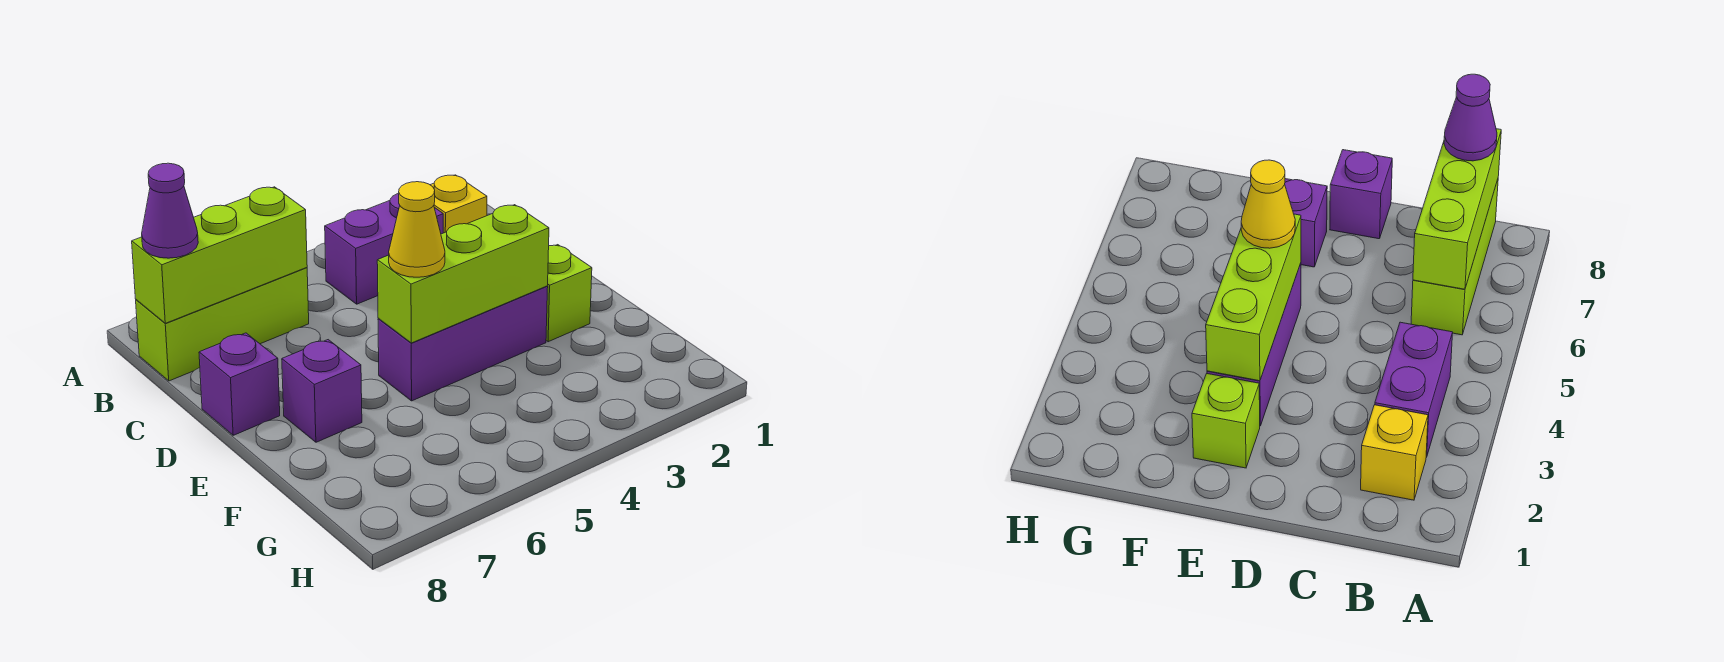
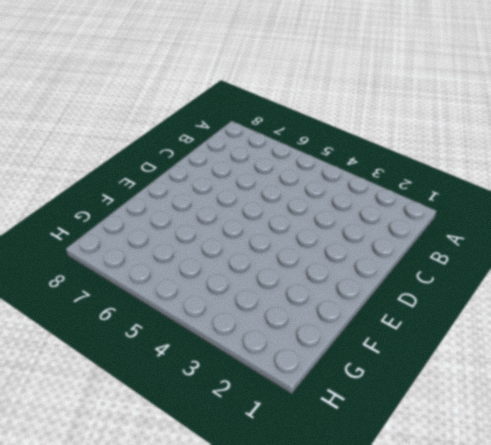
none -> yellow 1x1 brick [431,175,487,233]
none -> purple 1x2 brick [325,194,443,304]

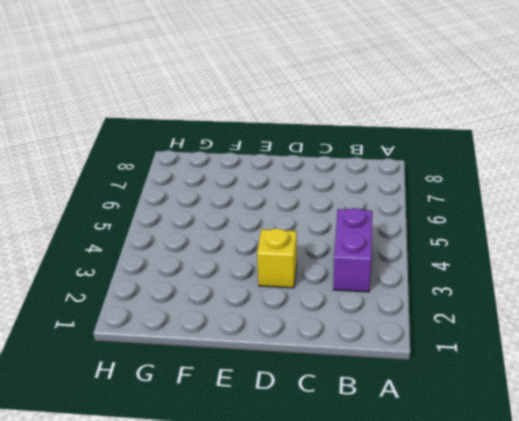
yellow 1x1 brick [257,228,297,288] -> yellow 1x1 brick moved to [431,175,487,233]
none -> lime 1x3 brick [136,268,309,381]
none -> purple 1x1 brick [199,333,280,435]

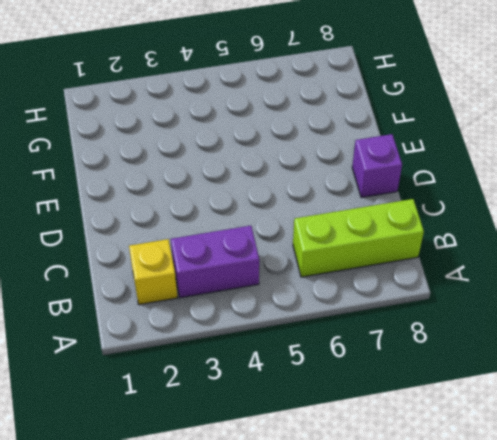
none -> lime 1x1 brick [546,245,592,342]
none -> purple 1x3 brick [378,286,548,401]

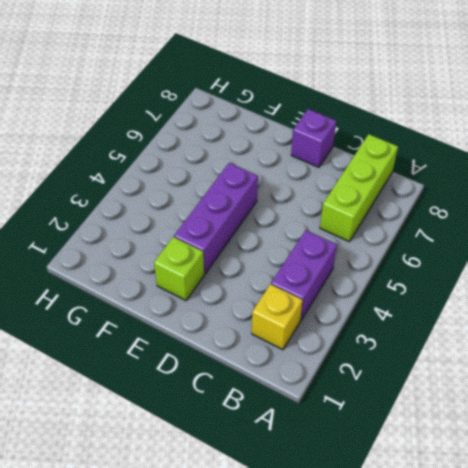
none -> purple 1x1 brick [282,340,362,442]
none -> lime 1x3 brick [132,187,307,323]

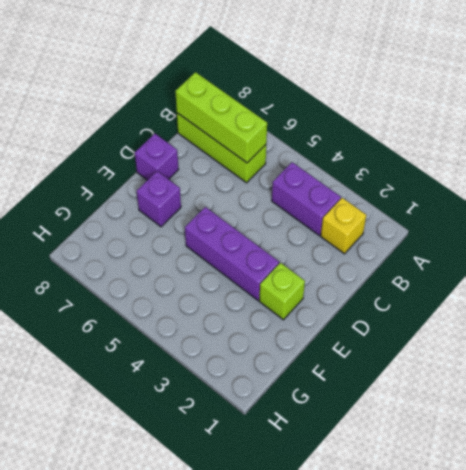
none -> lime 1x3 brick [377,205,549,343]
none -> purple 1x1 cone [142,163,198,258]

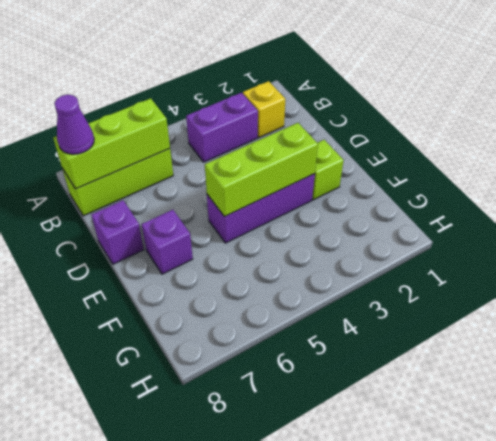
none -> yellow 1x1 cone [389,182,445,277]

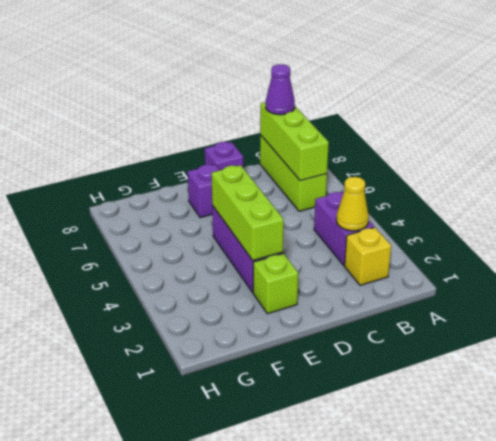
yellow 1x1 cone [336,177,369,231] -> yellow 1x1 cone moved to [389,182,445,277]

